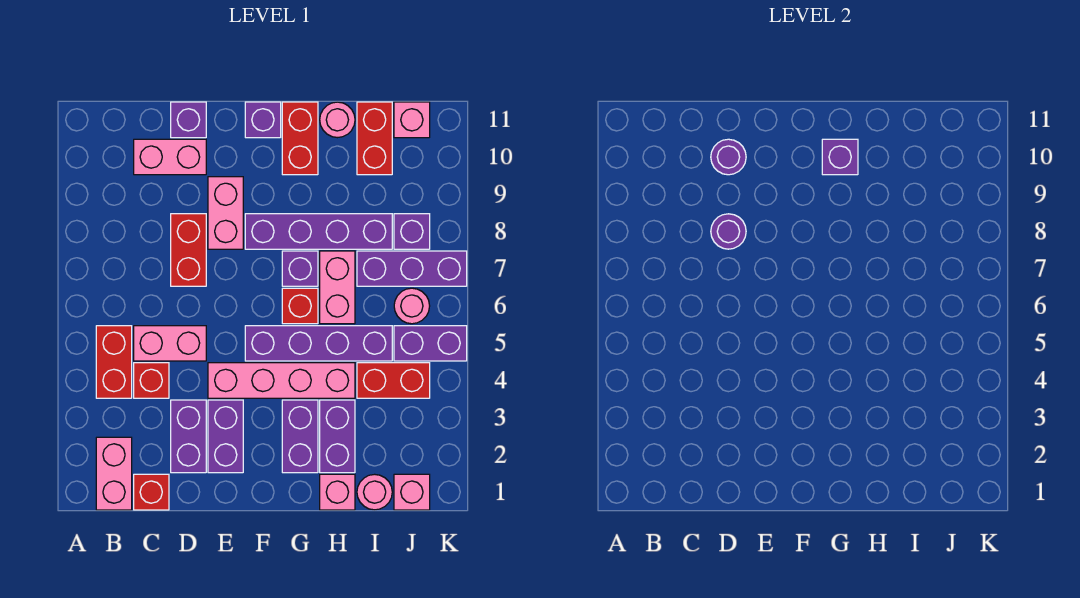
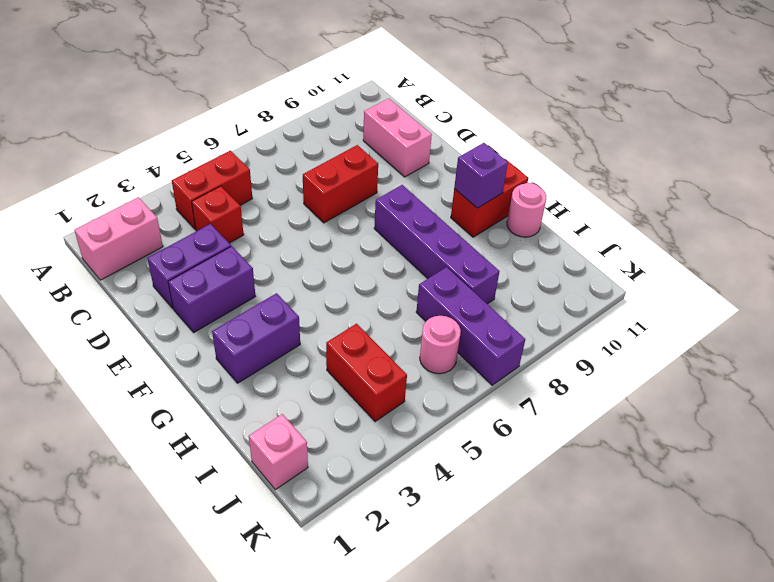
none -> red 1x1 brick [134,474,169,510]
none -> pink 1x2 brick [134,326,206,361]
none -> purple 1x1 brick [171,102,206,138]
none -> pink 1x4 brick [208,363,355,398]

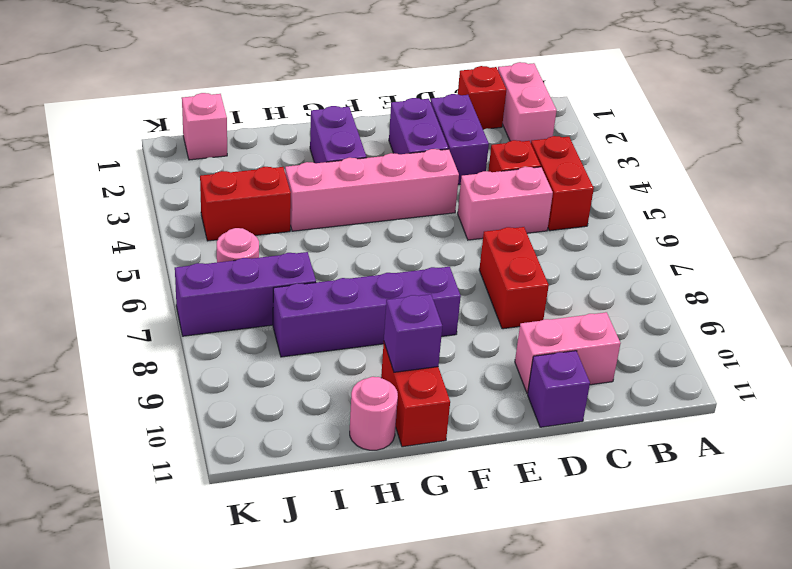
none -> pink 1x2 brick [208,177,243,249]
none -> purple 1x4 brick [245,326,392,361]
none -> purple 1x1 brick [245,102,281,138]
none -> red 1x1 brick [282,288,318,324]

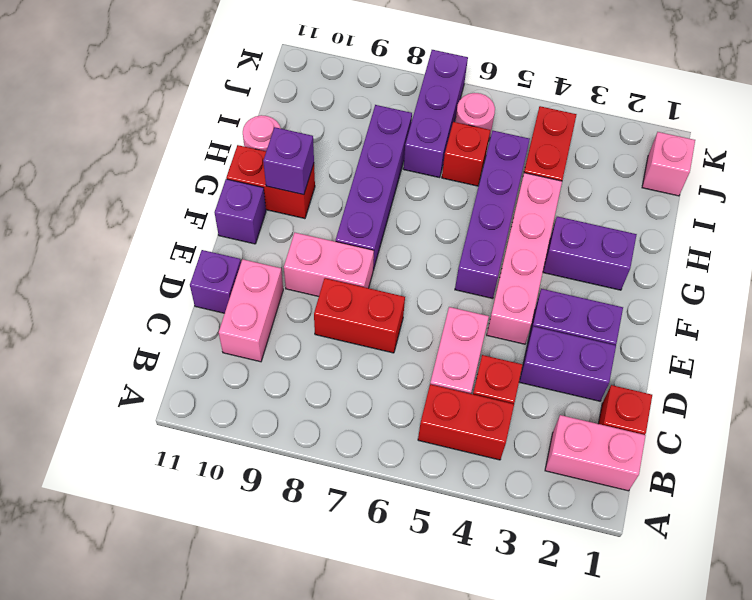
red 1x1 brick [442,122,490,186] -> red 1x1 brick moved to [282,288,318,324]
none -> purple 1x1 brick [282,251,318,286]
none -> pink 1x1 brick [320,474,355,510]
none -> purple 1x2 brick [320,400,355,473]
none -> pink 1x2 brick [320,251,355,324]

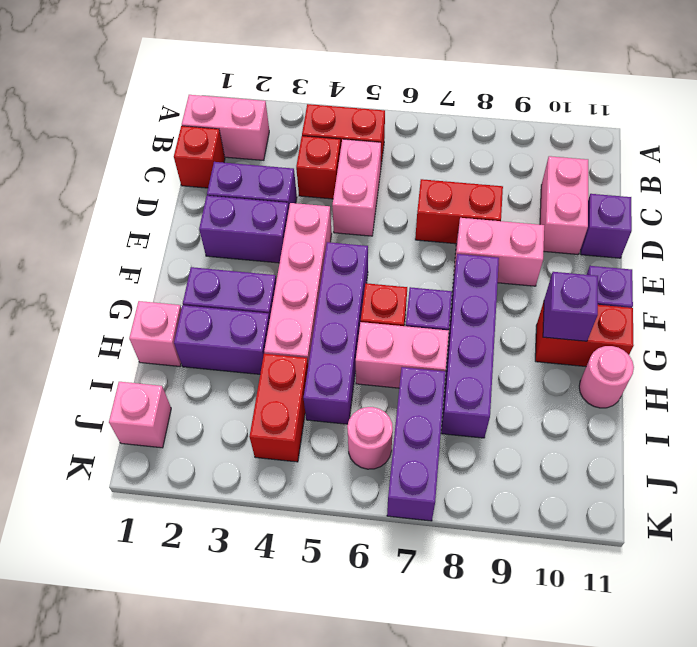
none -> pink 1x1 round brick [357,474,392,510]
none -> red 1x2 brick [357,102,392,175]
none -> purple 1x2 brick [394,326,467,361]
none -> purple 1x1 brick [394,214,430,249]

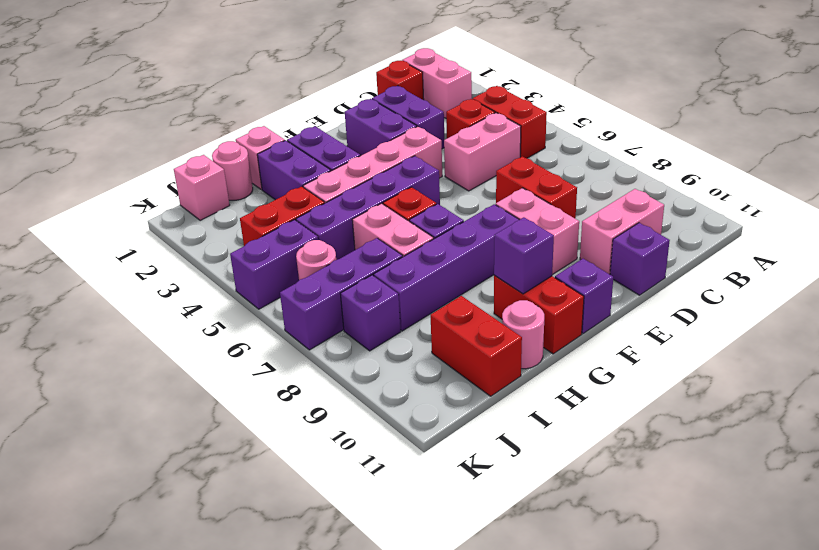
none -> pink 1x1 brick [394,102,430,138]
none -> purple 1x1 round brick [711,214,746,249]
none -> purple 1x1 round brick [711,139,746,175]

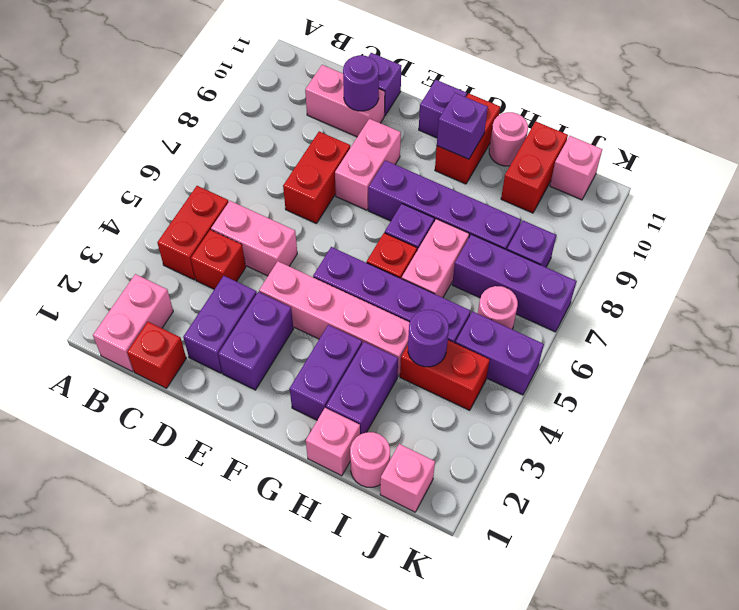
purple 1x1 round brick [408,310,449,367] -> purple 1x1 round brick moved to [711,214,746,249]

